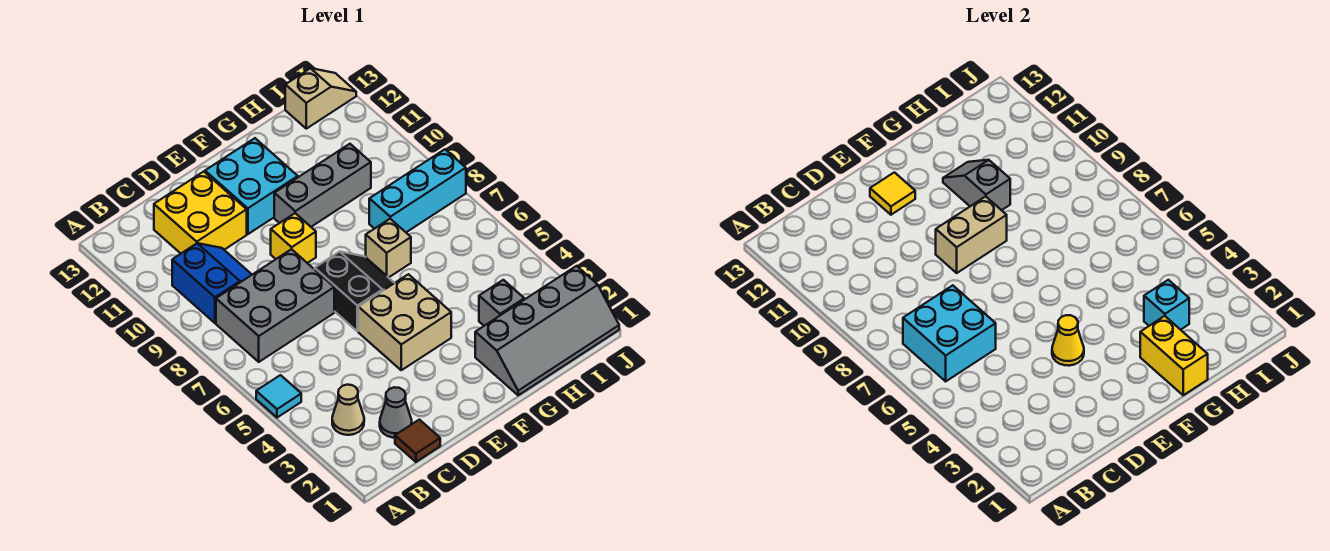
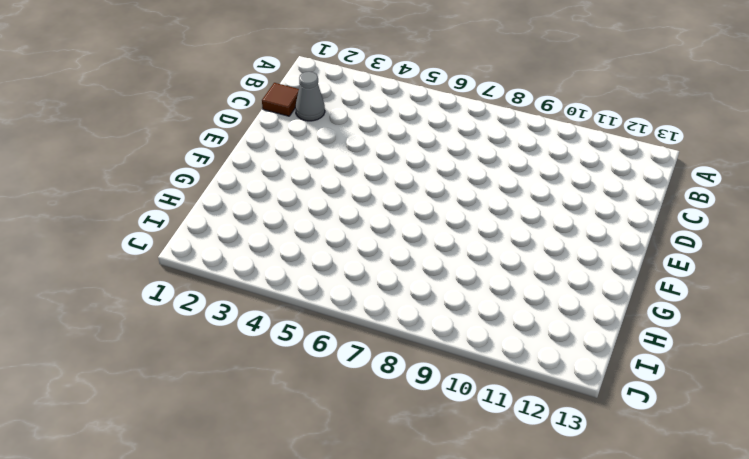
none -> cyan 1x1 tile [256,375,301,418]
none -> tan 1x1 cone [332,385,364,435]
none -> grey 2x3 brick [216,249,334,362]

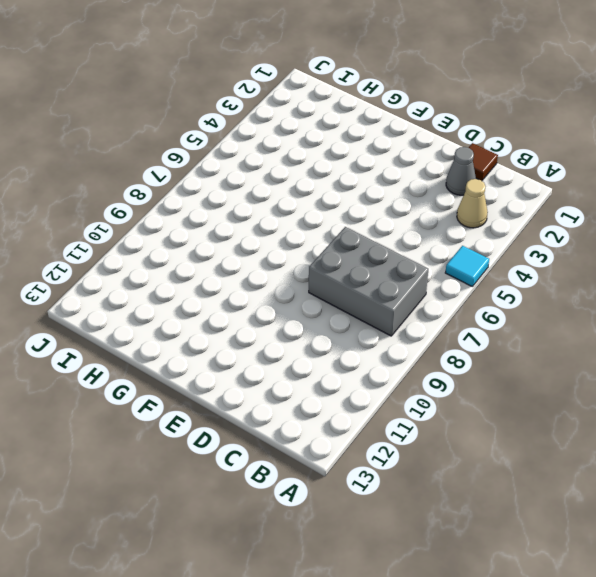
none -> blue 2x2 slope [172,243,252,323]
none -> yellow 2x2 brick [154,172,247,253]
none -> tan 2x2 brick [358,274,451,370]

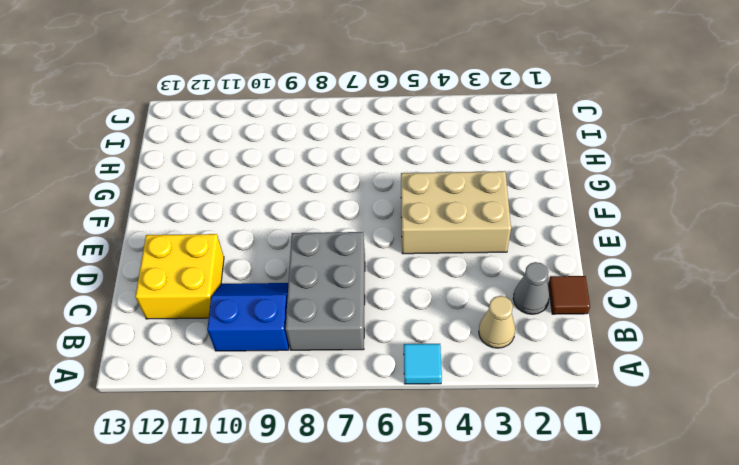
tan 2x3 brick [401,171,511,254] -> tan 2x2 brick [358,274,451,370]
none -> black 2x2 slope [315,252,394,331]
none -> yellow 1x1 brick [271,213,316,263]
none -> cyan 2x2 brick [205,138,298,234]

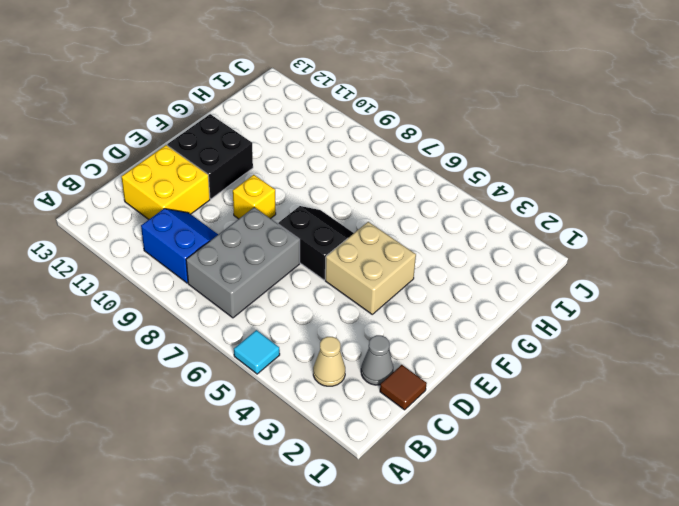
black 2x2 brick [167,114,253,199] -> cyan 2x2 brick [205,138,298,234]
none -> grey 1x3 brick [274,144,371,227]
none -> grey 2x4 slope [475,266,619,395]
none -> tan 1x1 brick [366,219,411,278]

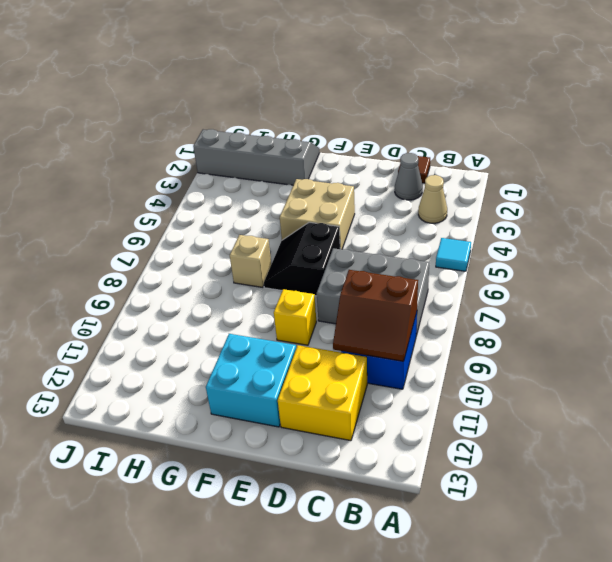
brown 2x2 slope [333,270,418,361] -> none
none -> grey 1x3 brick [274,144,371,227]
none -> grey 1x1 brick [479,280,524,326]
none -> cyan 1x3 brick [369,149,466,232]

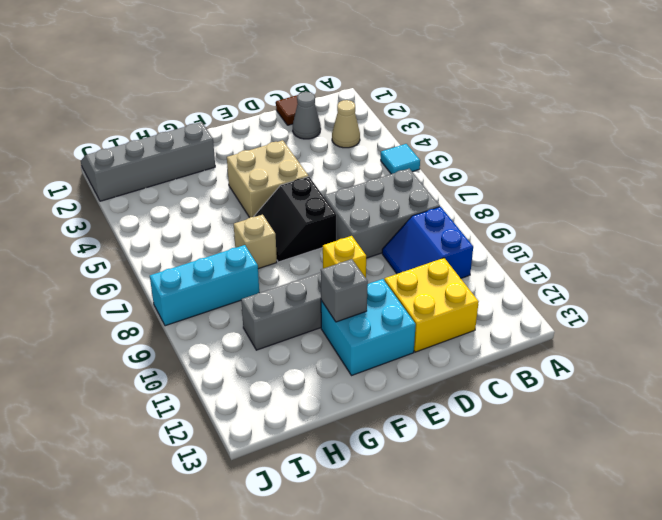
grey 1x1 brick [321,259,368,322] -> grey 1x1 brick moved to [479,280,524,326]
none -> tan 1x2 slope [285,68,356,129]
none -> cyan 2x2 brick [903,285,996,381]
none -> yellow 1x1 cone [1052,315,1084,366]

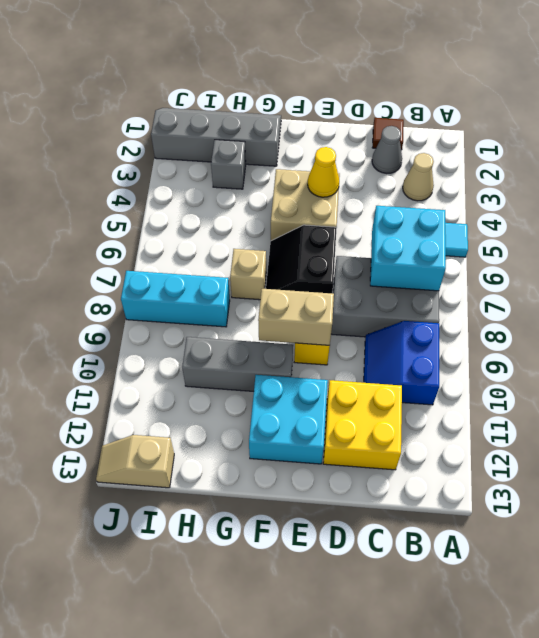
none -> yellow 1x1 tile [870,172,915,215]
none -> yellow 1x2 brick [1140,316,1208,395]
none -> grey 1x2 slope [943,160,1010,210]

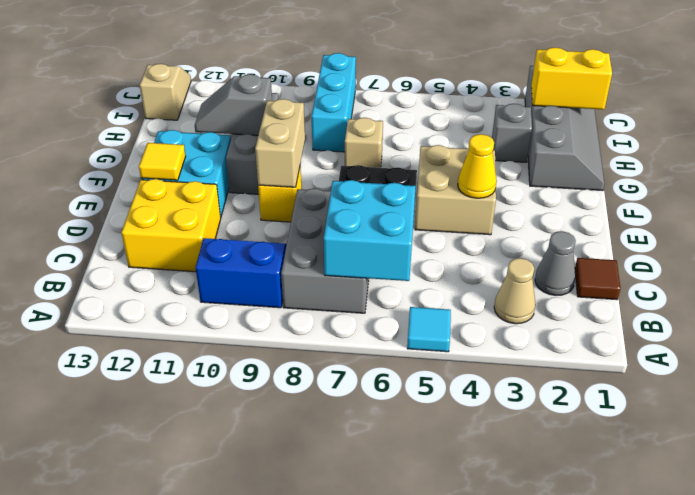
yellow 1x2 brick [531,47,612,110] -> yellow 1x2 brick moved to [1140,316,1208,395]
none -> cyan 1x1 brick [1144,280,1189,330]

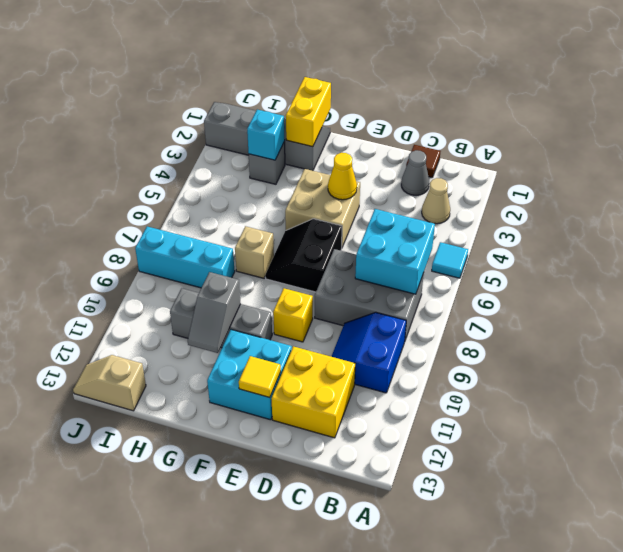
none -> tan 1x2 brick [936,196,1007,273]

